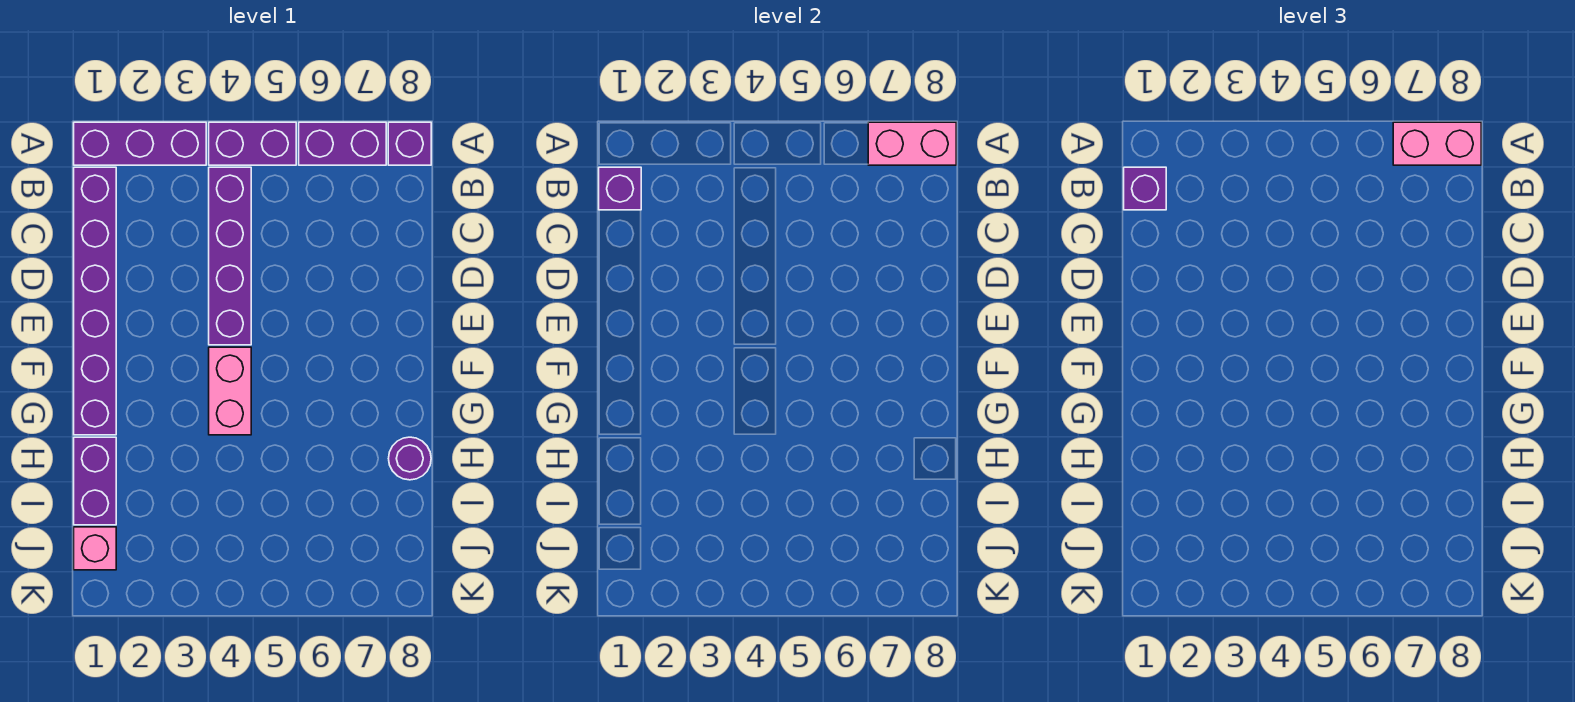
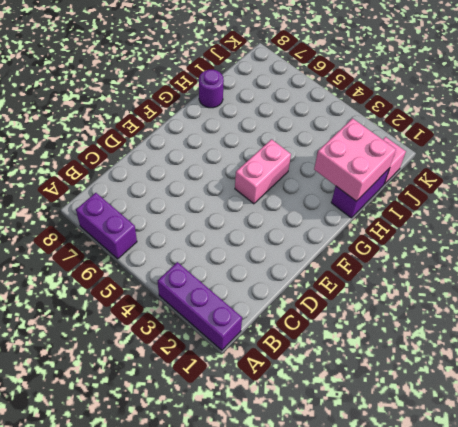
pink 2x2 brick [314,118,396,201] -> none
none -> purple 1x2 brick [209,122,296,165]
none -> purple 1x1 brick [388,122,431,165]
none -> purple 1x6 brick [74,167,116,435]

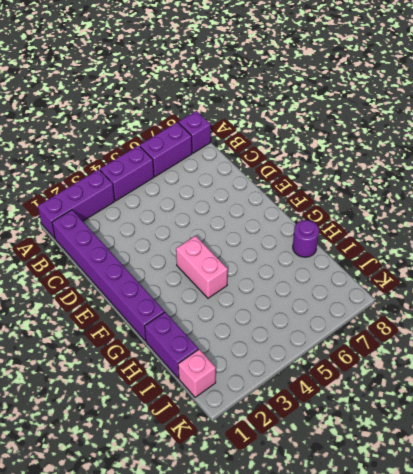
none -> purple 1x4 brick [209,167,251,345]
none -> pink 1x2 brick [868,122,956,165]
none -> purple 1x1 brick [599,167,641,210]

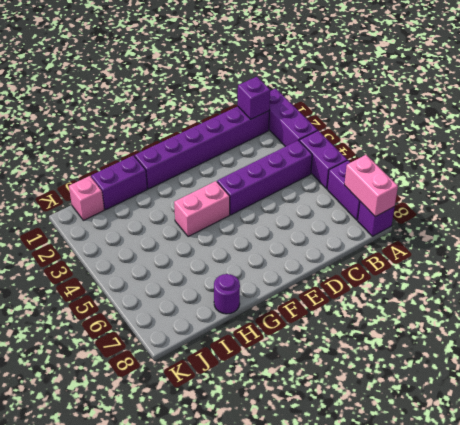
none -> pink 1x2 brick [1393,122,1481,165]
none -> purple 1x1 brick [1124,167,1166,210]

